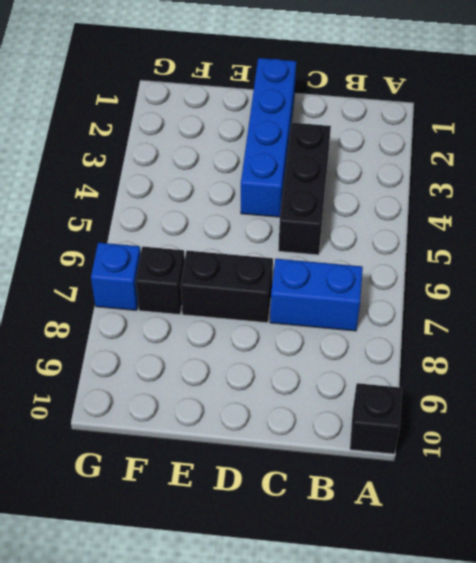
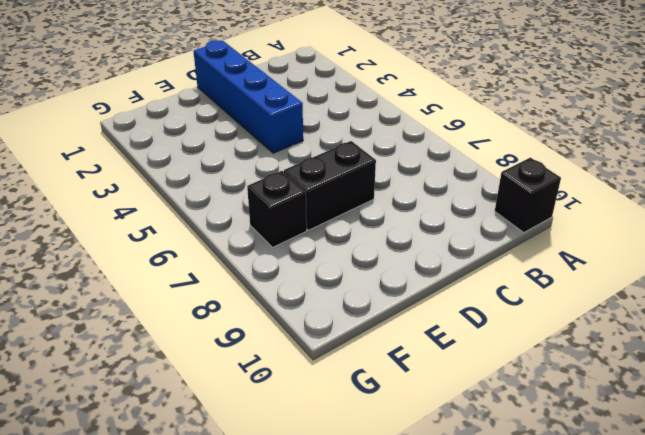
none -> blue 1x2 brick [270,259,363,331]
none -> black 1x3 brick [278,123,331,255]

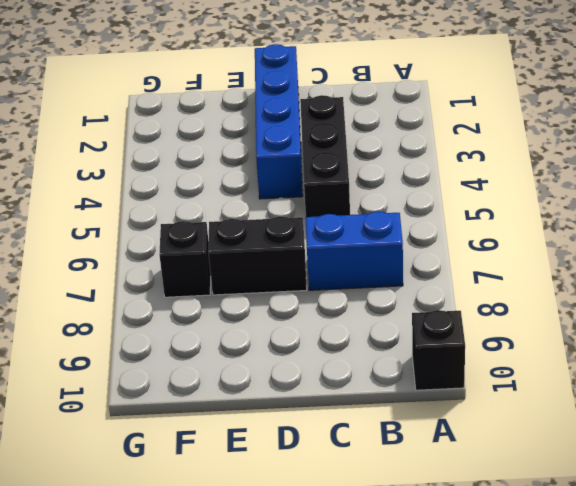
none -> blue 1x1 brick [91,243,141,310]

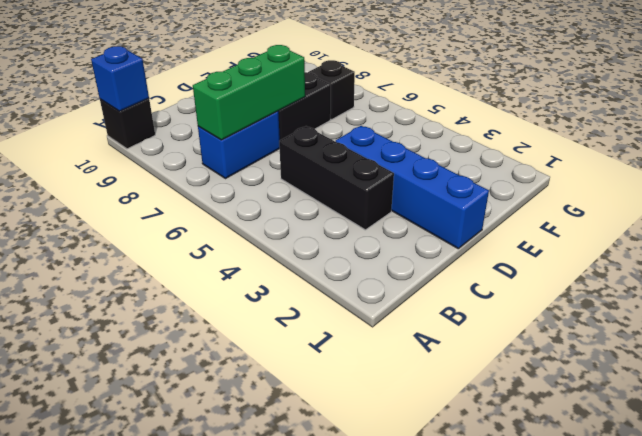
blue 1x1 brick [91,46,149,111] -> blue 1x1 brick moved to [91,243,141,310]
green 1x3 brick [193,45,305,140] -> none

